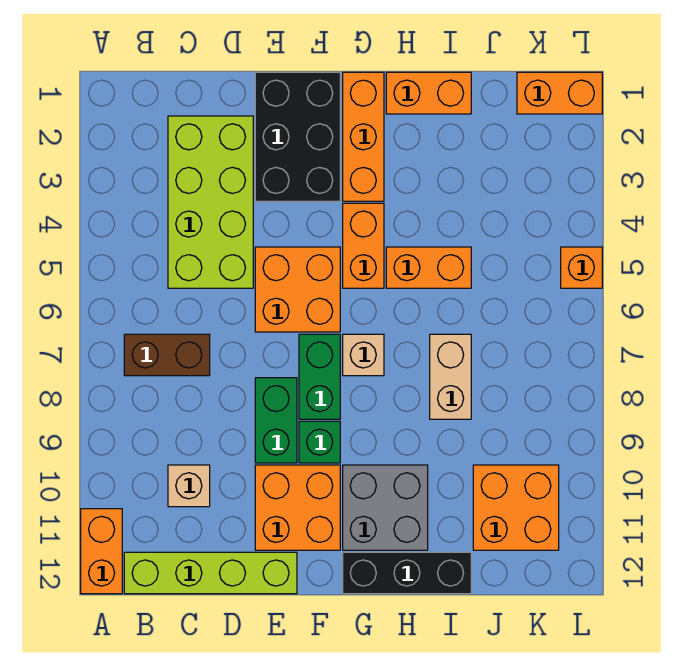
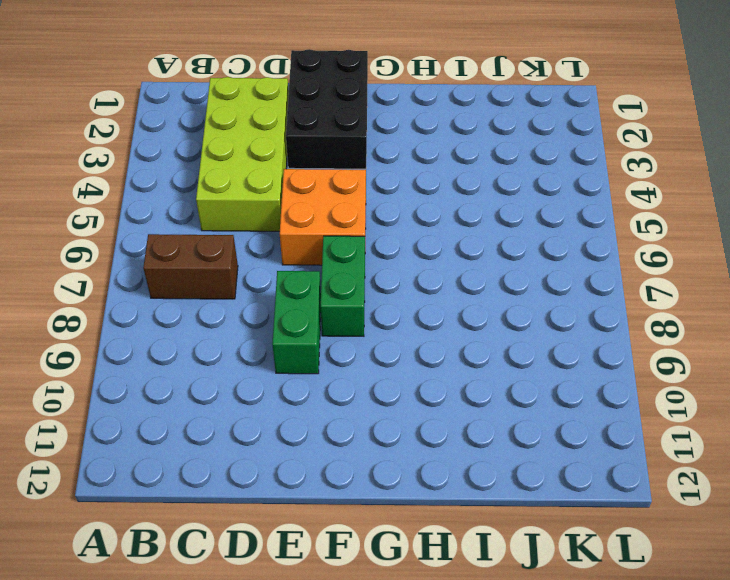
none -> orange 1x2 brick [81,509,122,594]
none -> lime 1x4 brick [124,552,297,594]
none -> tan 1x1 brick [168,465,210,507]

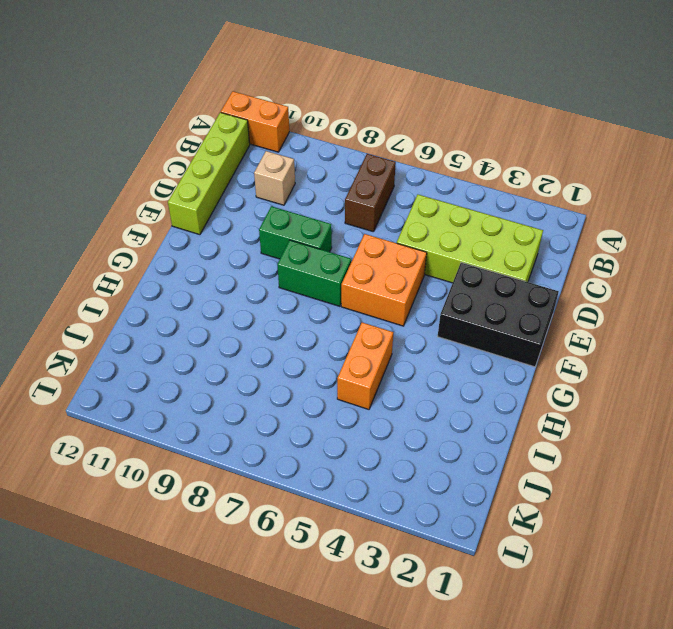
none -> orange 2x2 brick [255,465,340,550]
none -> green 1x1 brick [299,421,340,463]
none -> orange 1x3 brick [343,72,384,201]

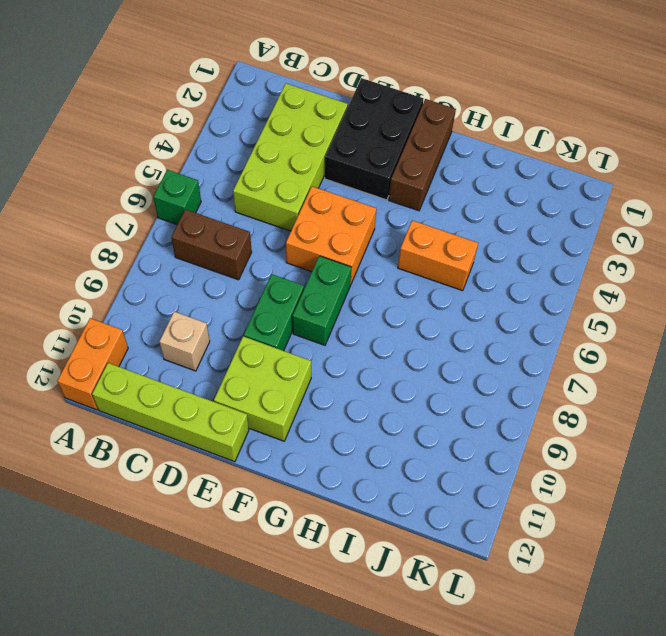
green 1x1 brick [153,170,201,225] -> green 1x1 brick moved to [299,421,340,463]
lime 2x2 brick [214,336,311,441] -> orange 2x2 brick [255,465,340,550]
brown 1x3 brick [389,99,456,211] -> orange 1x3 brick [343,72,384,201]
none -> orange 1x2 brick [343,203,384,288]
none -> tan 1x1 brick [343,334,384,376]
none -> grey 2x2 brick [343,465,428,550]

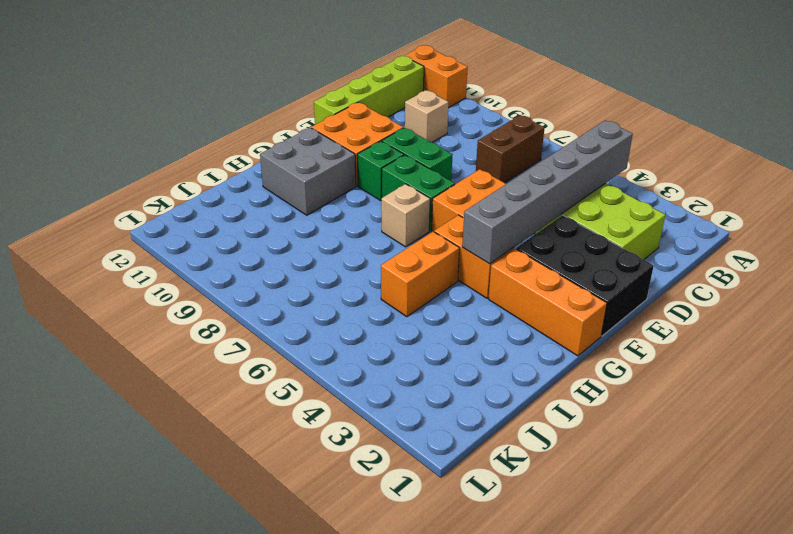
grey 1x6 brick [462,120,633,264] -> none
none -> black 1x3 brick [343,552,471,594]
none -> orange 1x2 brick [386,72,471,114]
none -> tan 1x2 brick [430,334,471,419]

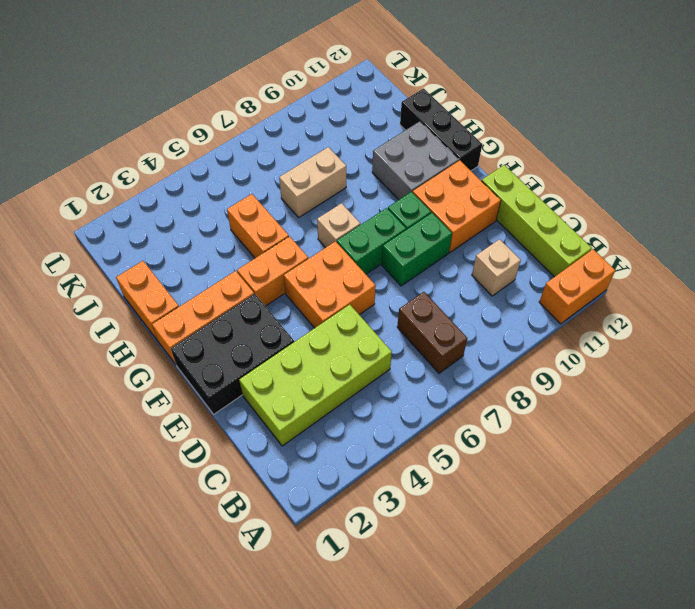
none -> orange 2x2 brick [473,465,559,550]
none -> orange 1x2 brick [517,72,602,114]
none -> orange 1x1 brick [561,247,602,288]

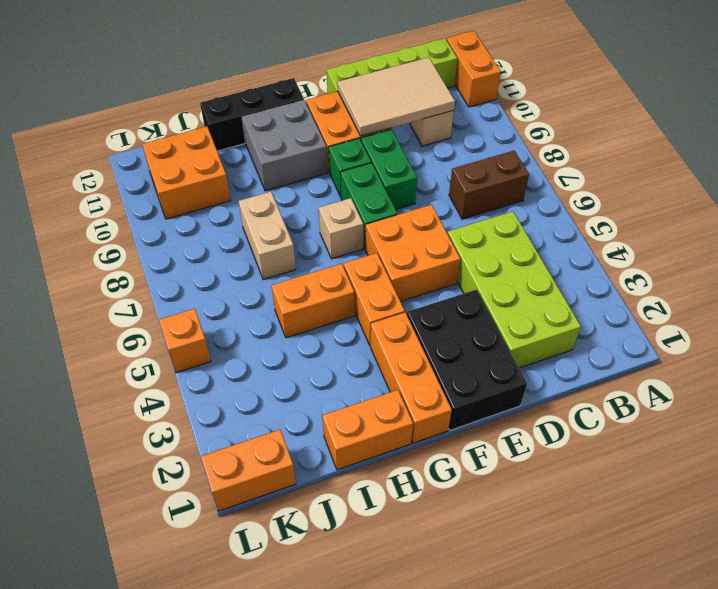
tan 2x3 tile [337,57,455,136] -> none

